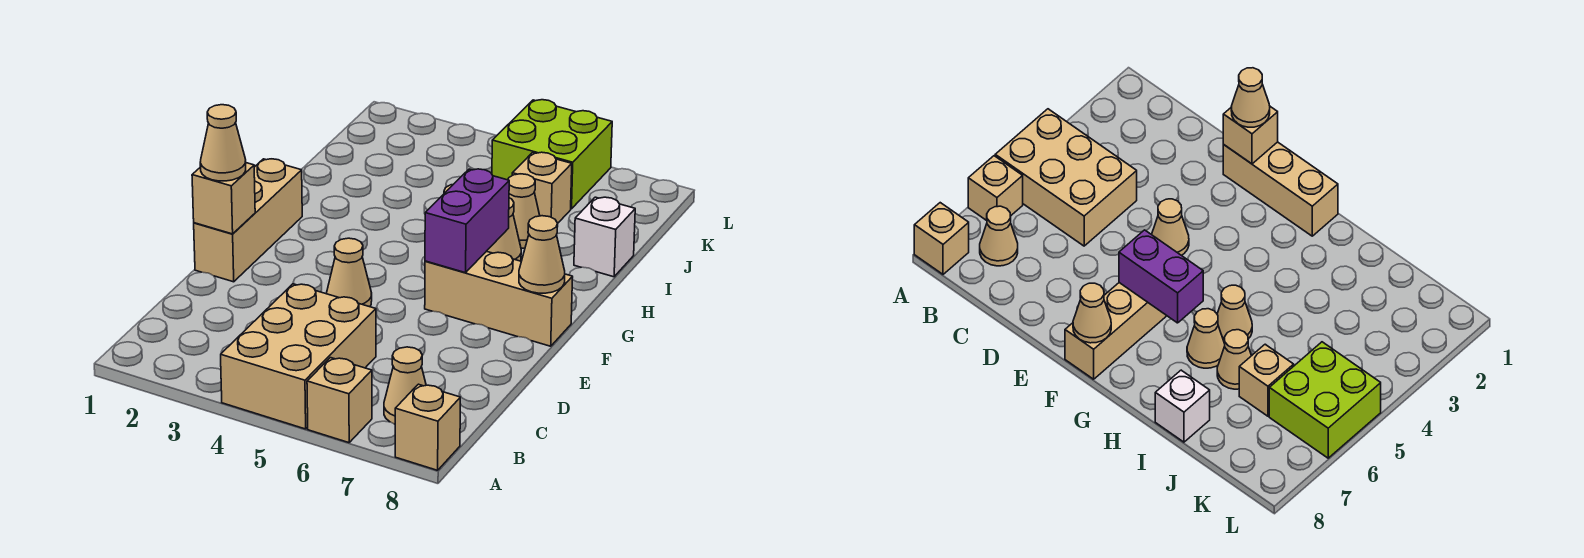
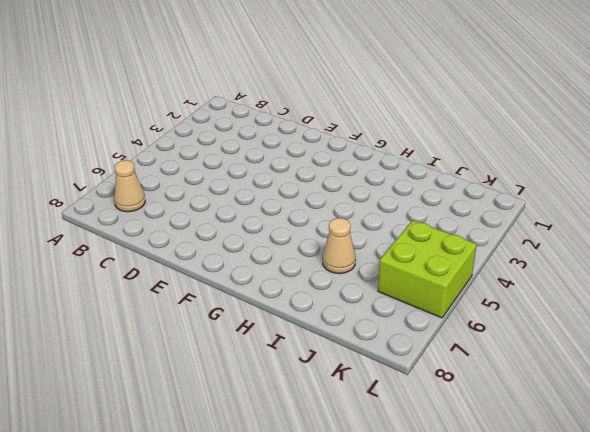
none -> tan 2x3 brick [221,284,376,429]
none -> tan 1x1 brick [307,358,372,443]
none -> tan 1x1 brick [395,384,460,470]

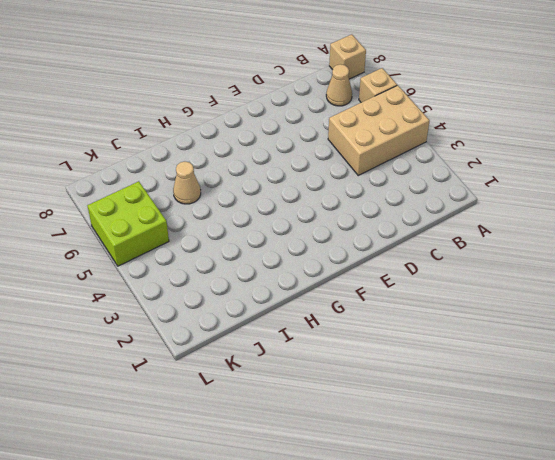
none -> tan 1x3 brick [194,159,302,282]
none -> tan 1x1 cone [327,238,372,307]
none -> tan 1x3 brick [425,251,573,346]

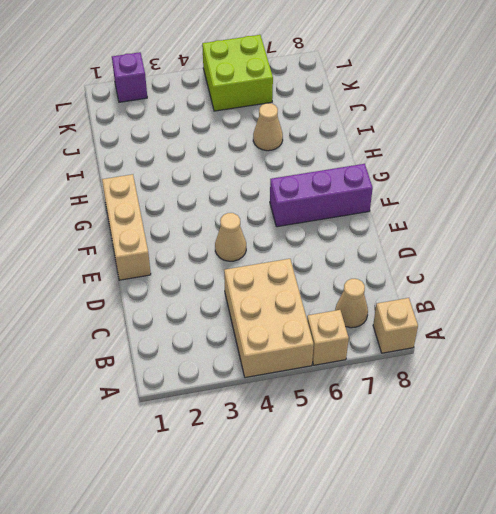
purple 1x3 brick [270,164,373,227] -> tan 1x3 brick [425,251,573,346]
purple 1x1 brick [112,52,147,102] -> none
none -> tan 1x1 cone [1217,285,1252,343]
none -> tan 1x1 cone [487,198,521,261]
none -> white 1x1 brick [574,197,635,277]

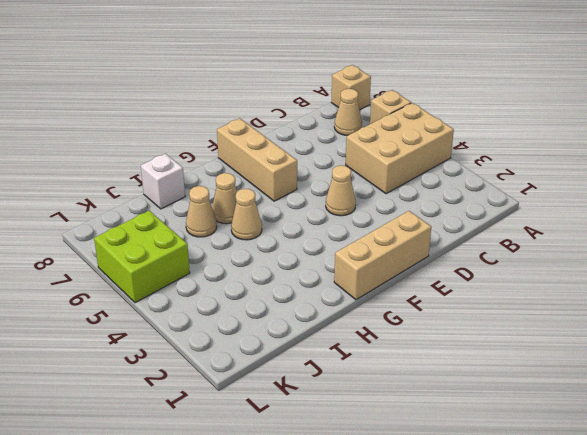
none -> tan 1x1 brick [512,152,572,223]
none -> tan 1x1 brick [192,163,255,234]
none -> purple 1x2 brick [425,169,509,273]

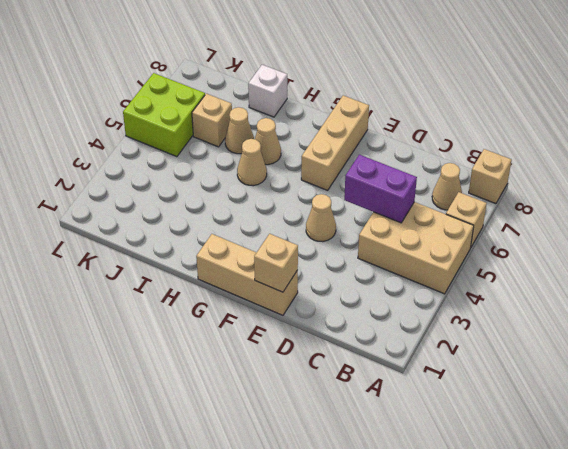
purple 1x2 brick [344,155,417,223] -> purple 1x2 brick moved to [425,169,509,273]
none -> tan 1x1 cone [519,216,565,293]
none -> tan 1x1 cone [200,105,246,181]

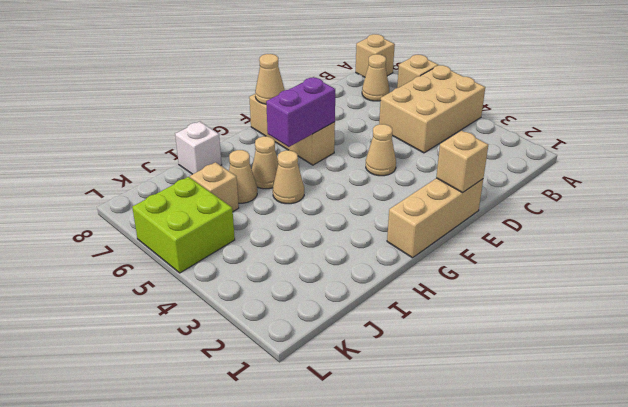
none -> tan 1x1 cone [200,105,246,181]

